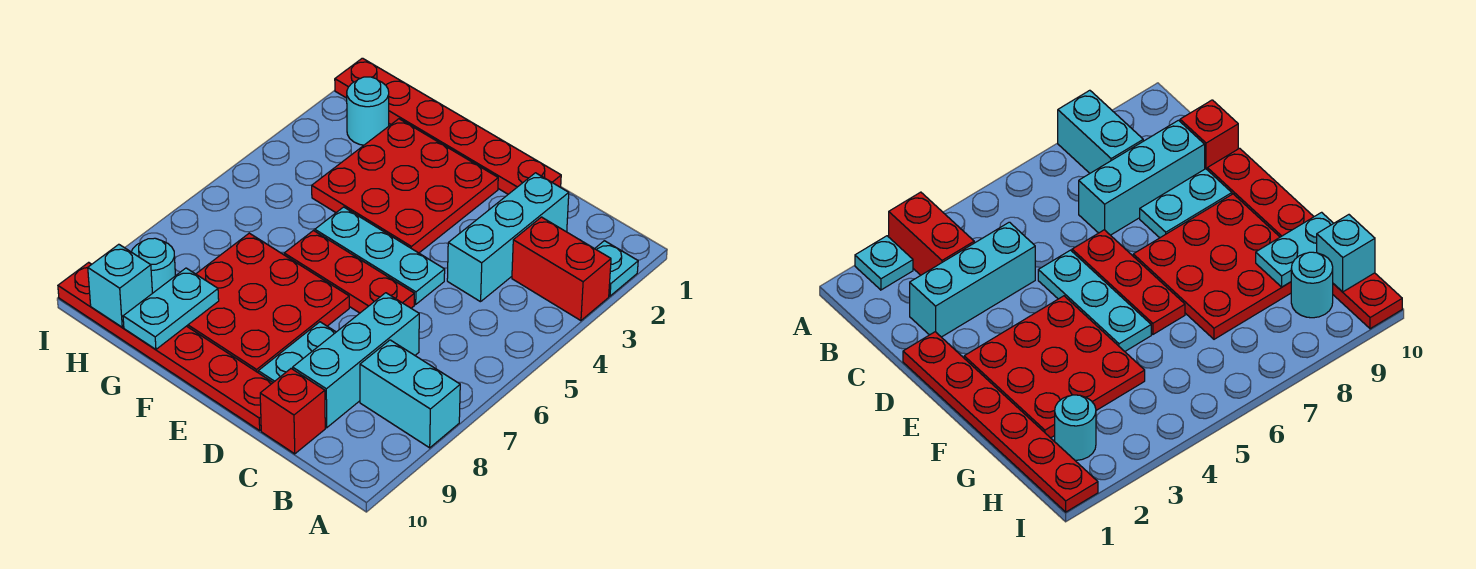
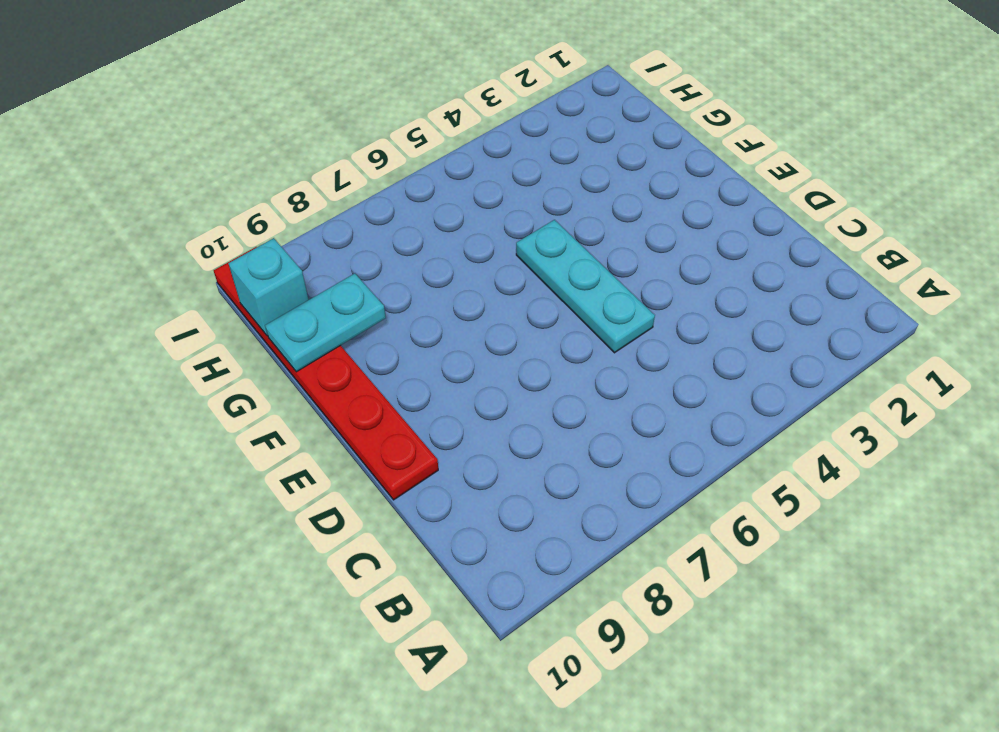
none -> cyan 1x1 plate [595,241,638,296]
none -> red 1x2 brick [512,217,611,321]
none -> cyan 1x2 brick [360,340,460,448]

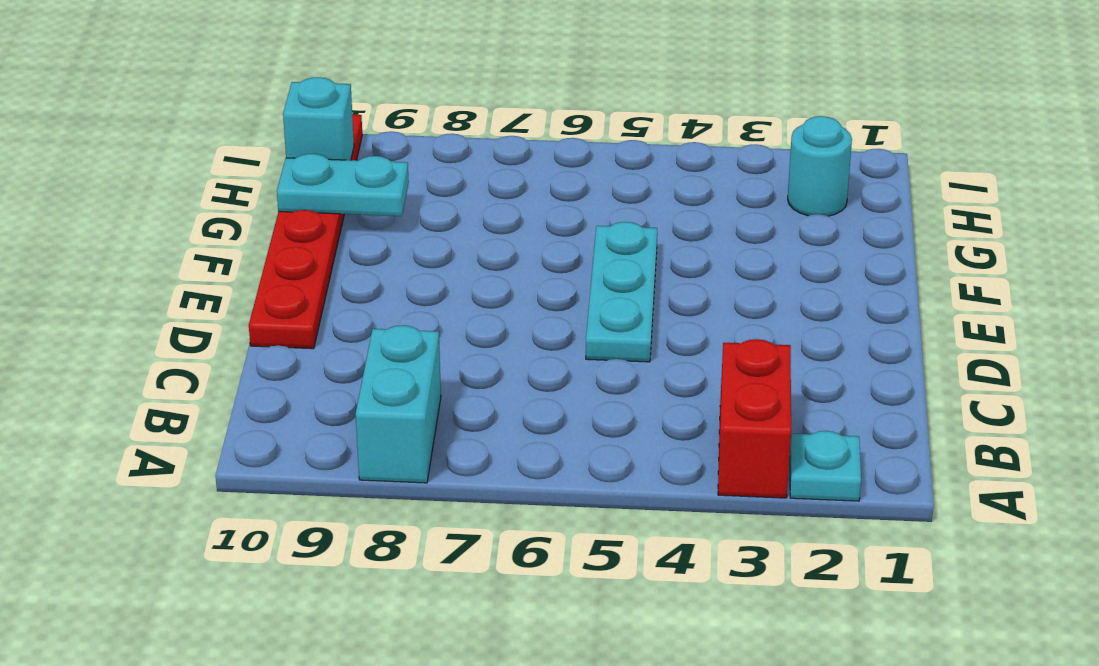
none -> cyan 1x3 brick [447,173,569,302]
none -> cyan 1x3 brick [293,293,419,428]
none -> red 1x1 brick [260,369,325,454]

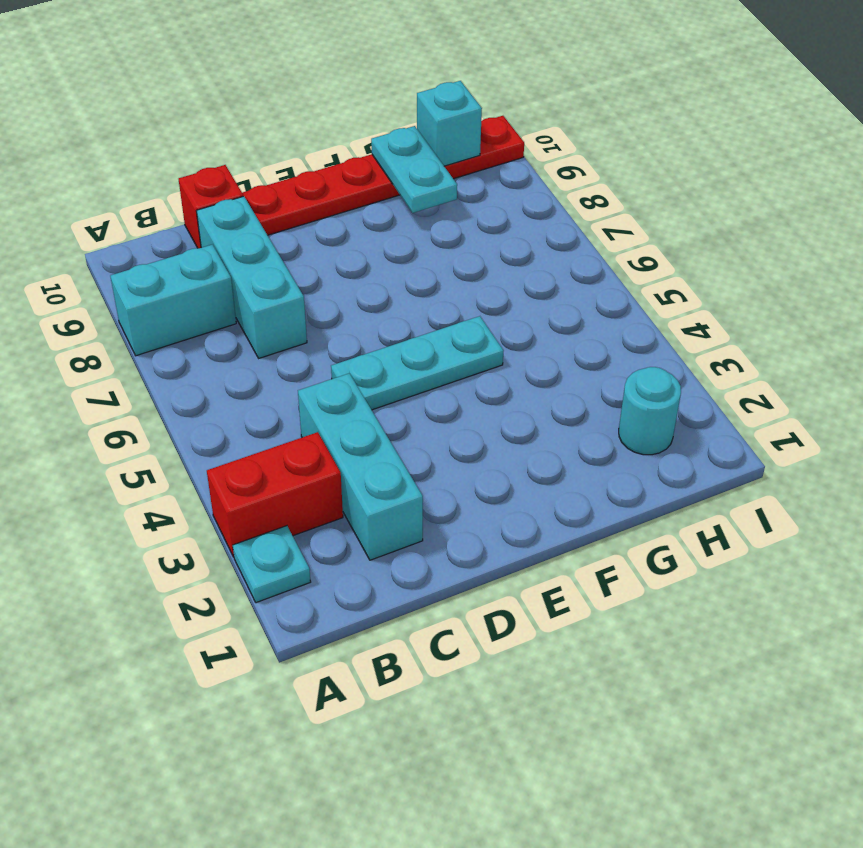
none -> red 1x6 plate [335,58,561,194]
none -> red 1x3 plate [284,231,414,313]
none -> cyan 1x2 plate [258,322,336,382]

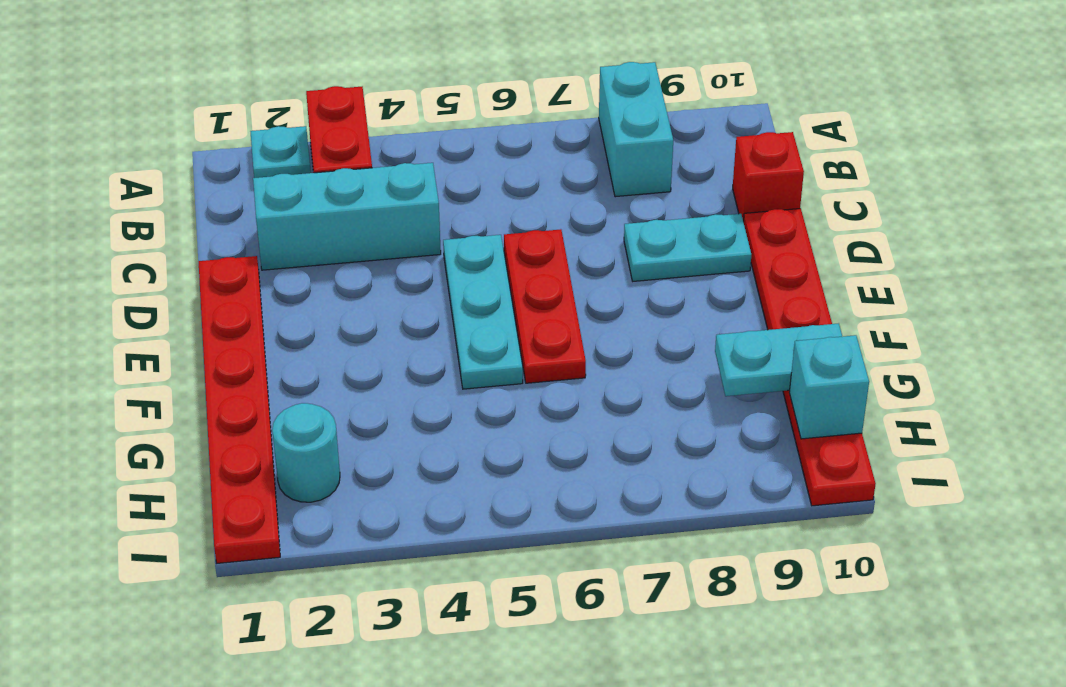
none -> cyan 1x3 brick [293,293,419,428]
none -> red 3x3 plate [312,119,498,253]
none -> red 3x3 plate [187,233,349,372]

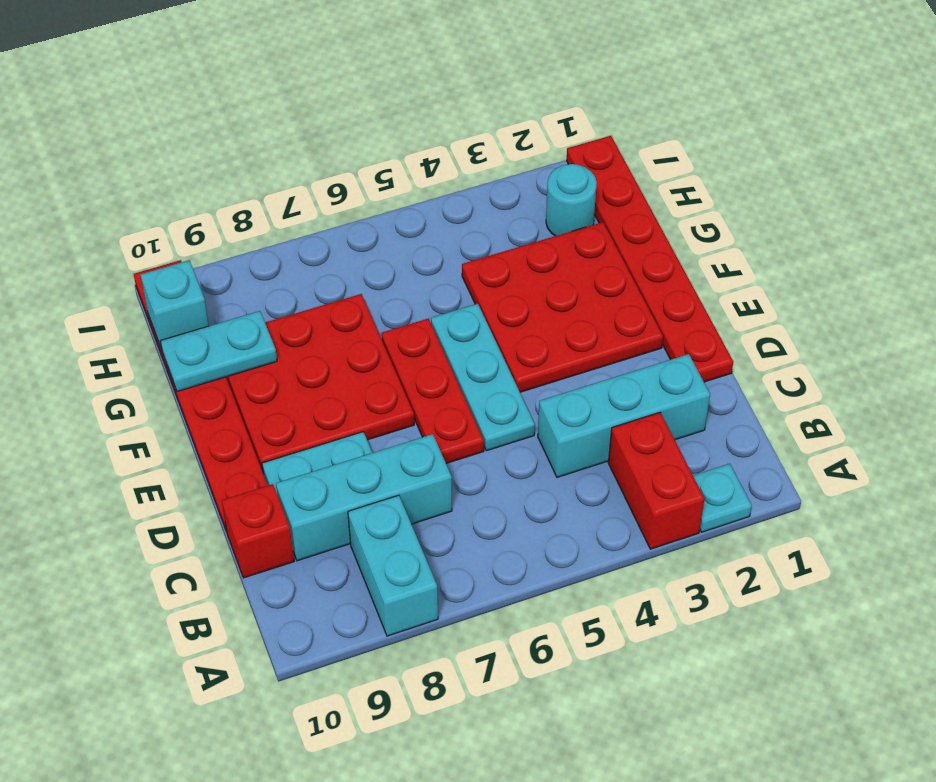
none -> cyan 1x1 round brick [132,238,176,293]

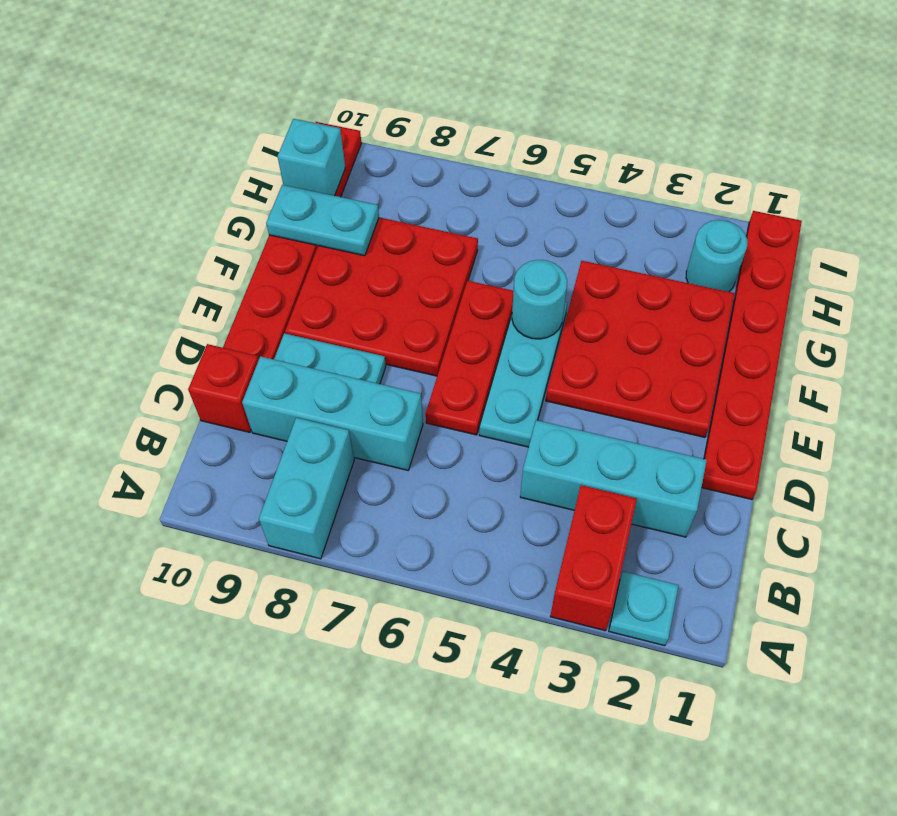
cyan 1x1 round brick [512,260,567,339] -> cyan 1x1 round brick moved to [132,238,176,293]

